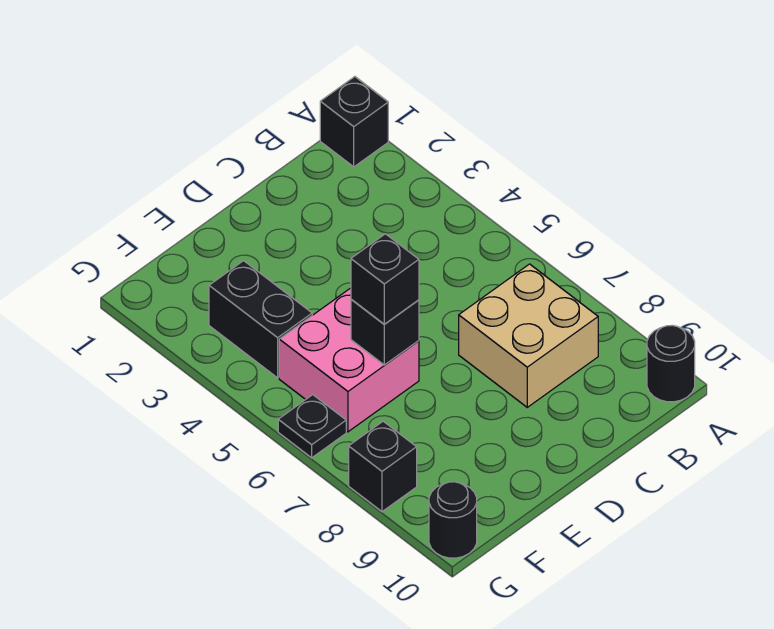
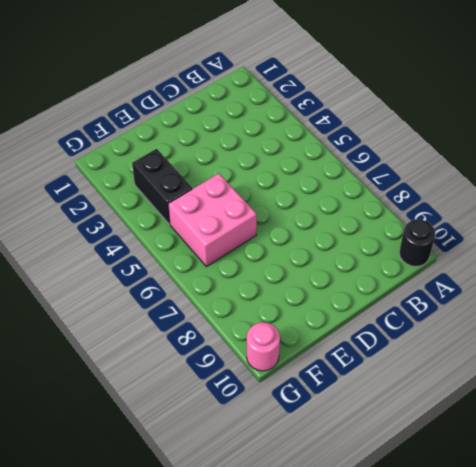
pink 1x1 round brick [247,322,280,371] -> black 1x1 round brick [429,482,477,558]
none -> black 1x1 brick [320,77,388,167]
none -> tan 2x2 brick [459,264,598,407]

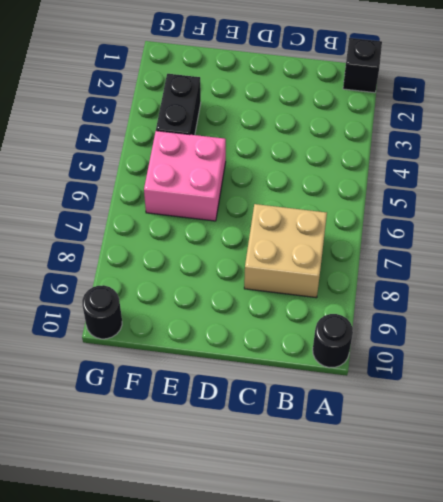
none -> black 1x1 plate [278,395,346,458]
none -> black 1x1 brick [349,421,417,512]

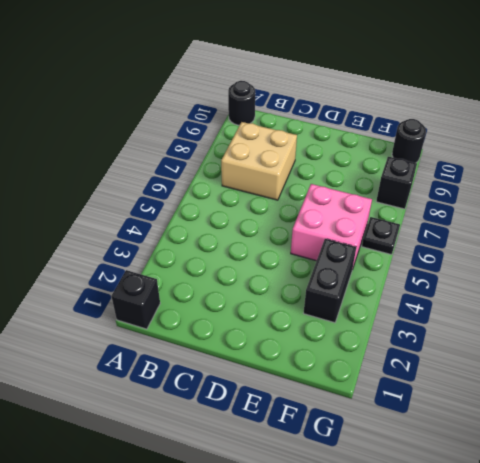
none -> black 1x1 brick [351,299,419,365]
none -> black 1x1 brick [351,234,419,324]

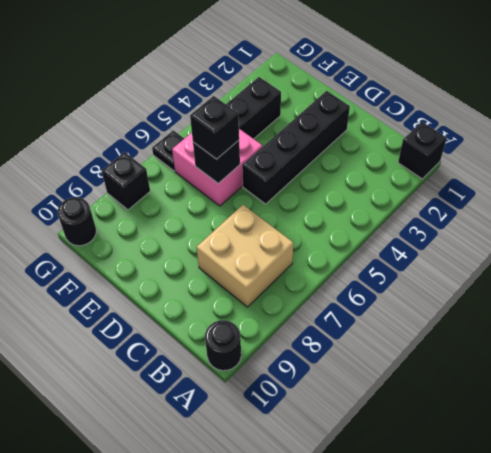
black 1x4 brick [242,91,350,204] -> none

